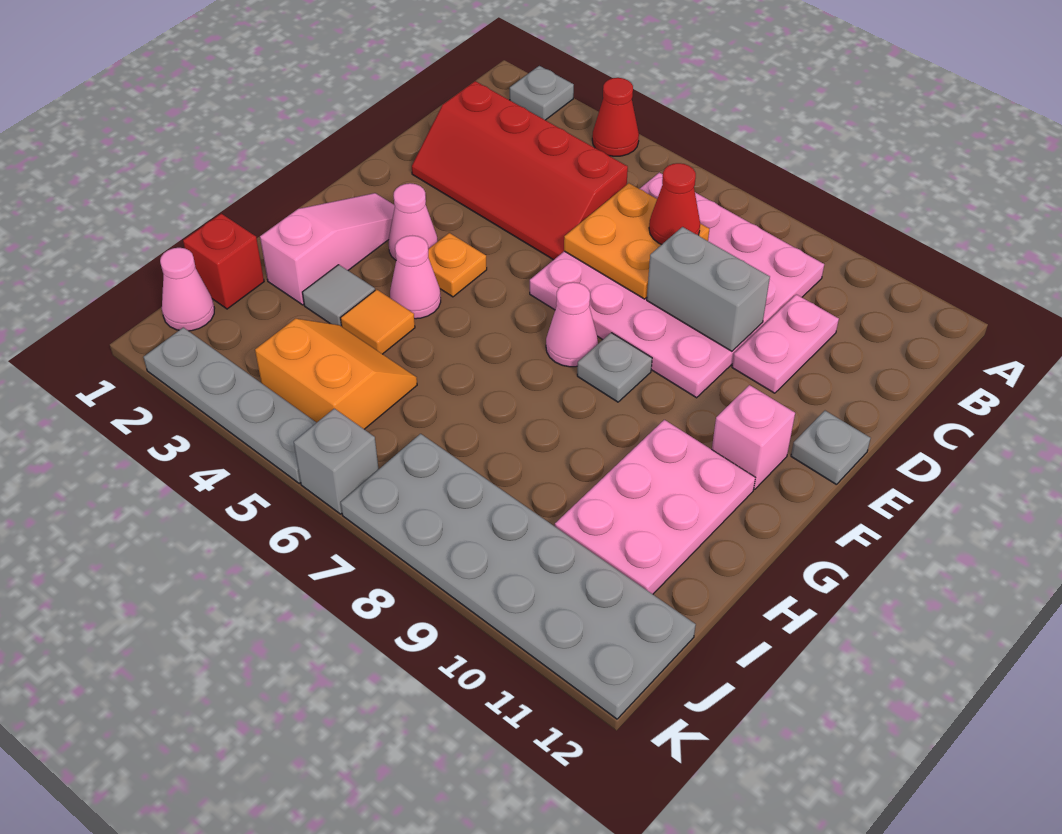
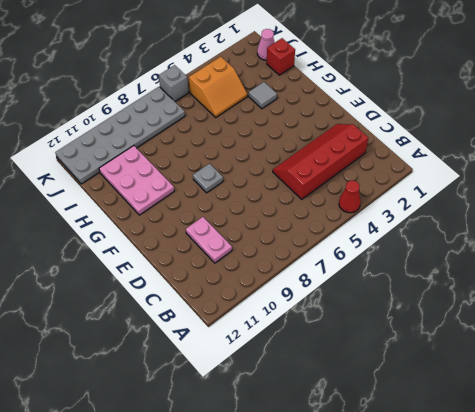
none -> grey 1x1 plate [510,66,574,120]
none -> pink 4x4 plate [530,172,824,398]
none -> grey 1x1 plate [791,411,871,485]

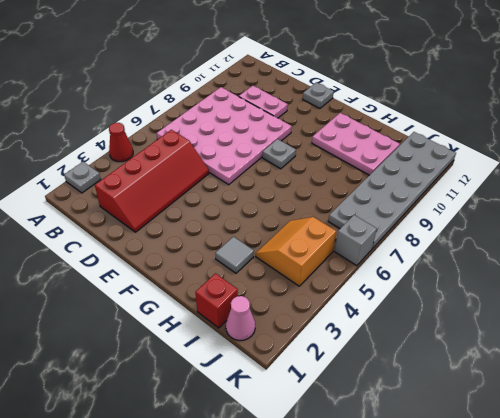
none -> pink 1x3 slope [260,193,395,305]
none -> pink 1x1 cone [389,183,437,260]
none -> orange 1x1 plate [428,233,487,297]

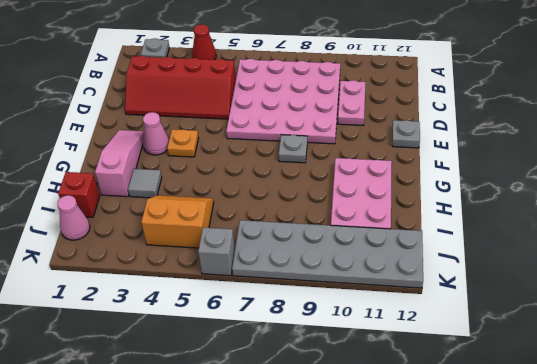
none -> pink 1x1 cone [546,282,598,367]
none -> pink 1x1 brick [712,385,795,489]
none -> pink 1x1 cone [390,236,441,319]

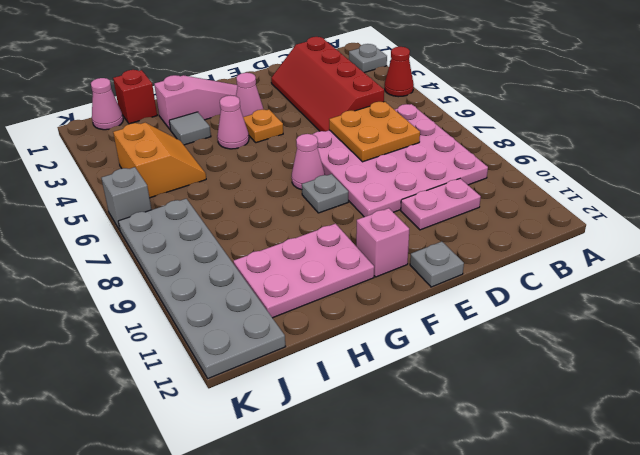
none -> orange 1x1 tile [341,289,415,354]
none -> grey 1x4 plate [144,327,316,484]
none -> grey 1x2 brick [647,227,770,351]

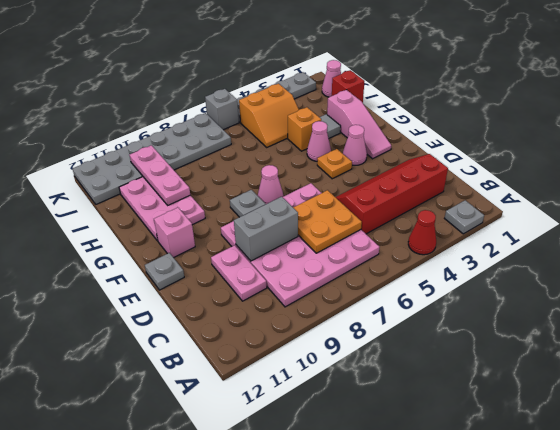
orange 1x1 brick [288,107,321,151] -> orange 1x1 tile [341,289,415,354]
pink 1x3 plate [130,145,190,205] -> none
none -> red 1x1 cone [649,163,700,245]

